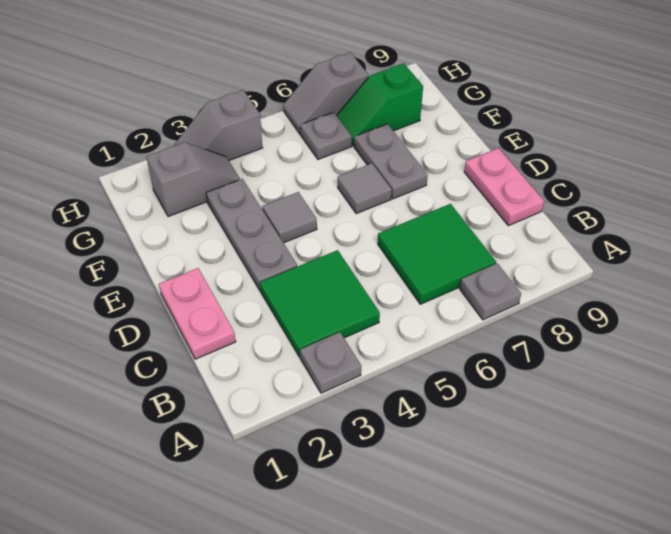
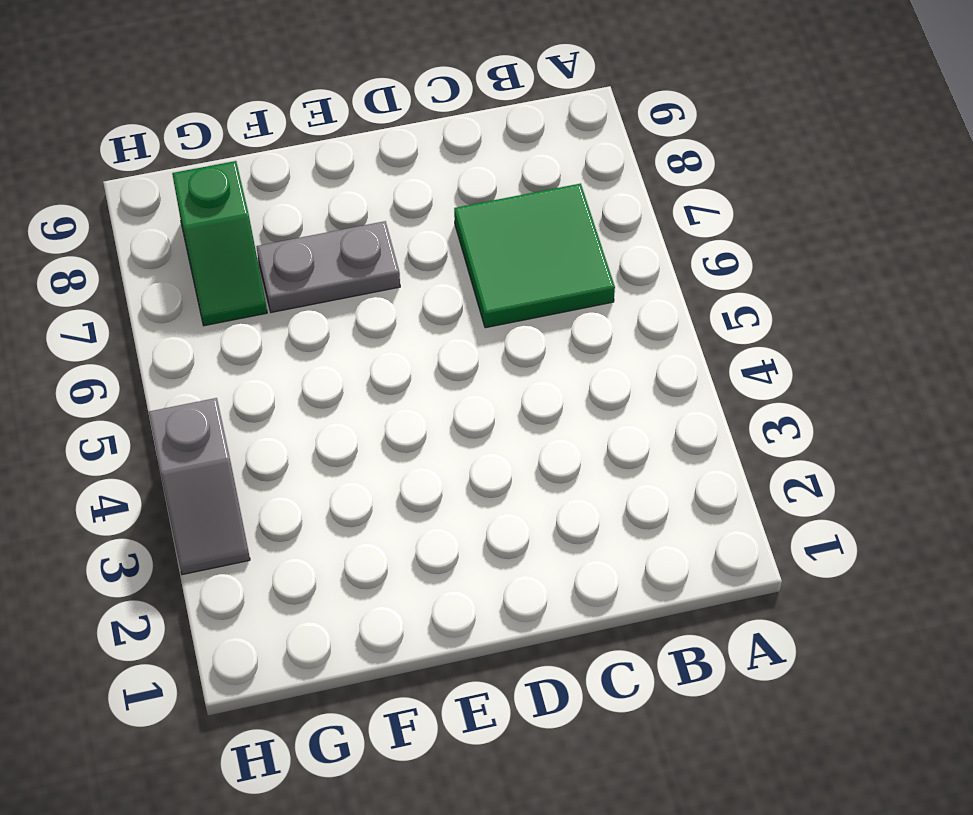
none -> grey 1x1 plate [300,332,361,393]
none -> grey 1x1 plate [460,263,521,320]
none -> green 2x2 tile [260,250,380,357]

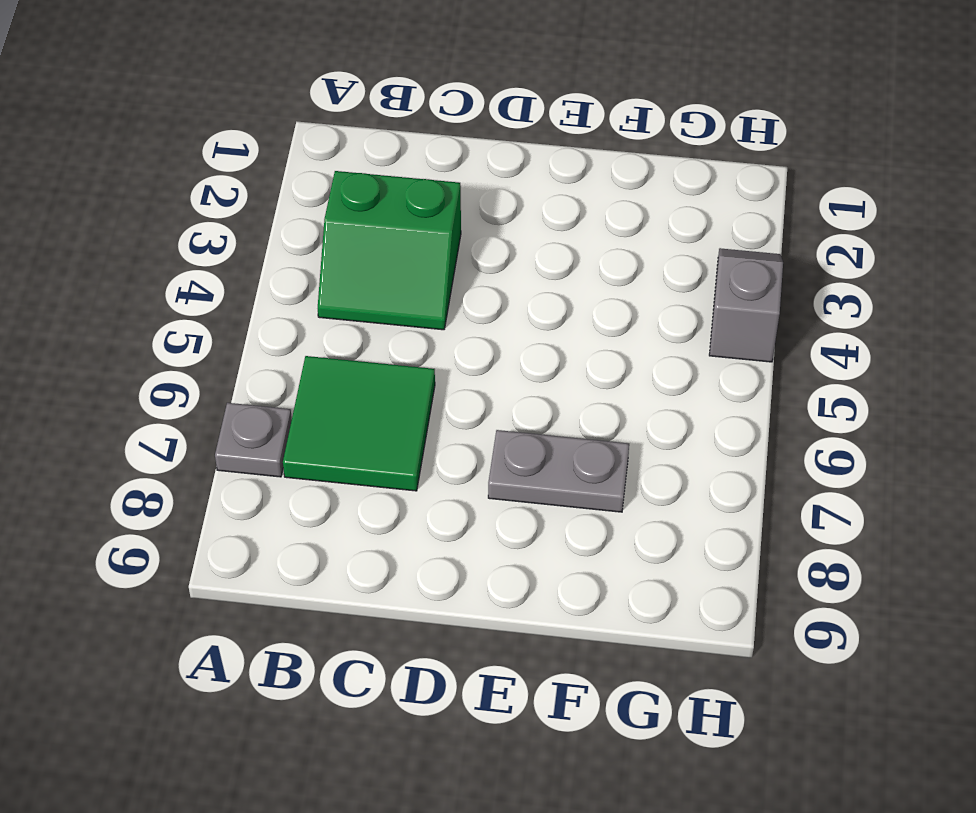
green 2x2 slope [318,171,461,330] -> green 2x2 tile [260,250,380,357]
none -> grey 1x1 plate [300,332,361,393]
none -> pink 1x2 plate [159,268,236,359]
none -> pink 1x2 plate [464,148,544,226]

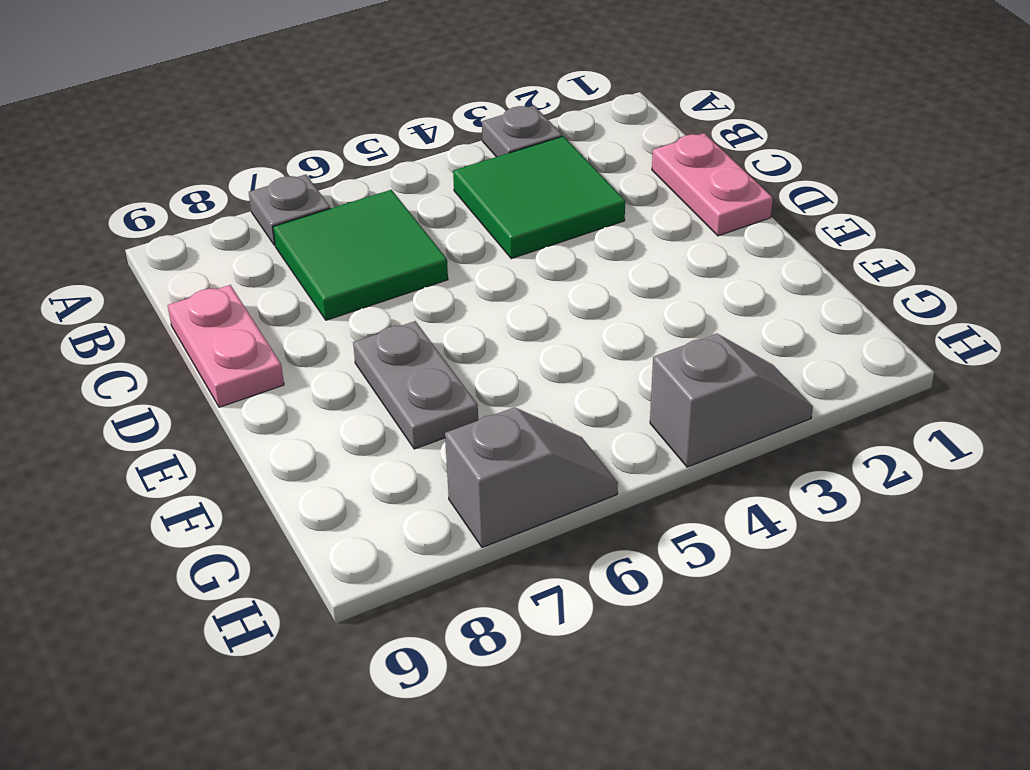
none -> grey 1x3 plate [206,179,297,291]
none -> grey 1x1 tile [262,192,317,243]
none -> grey 1x1 tile [338,163,392,214]

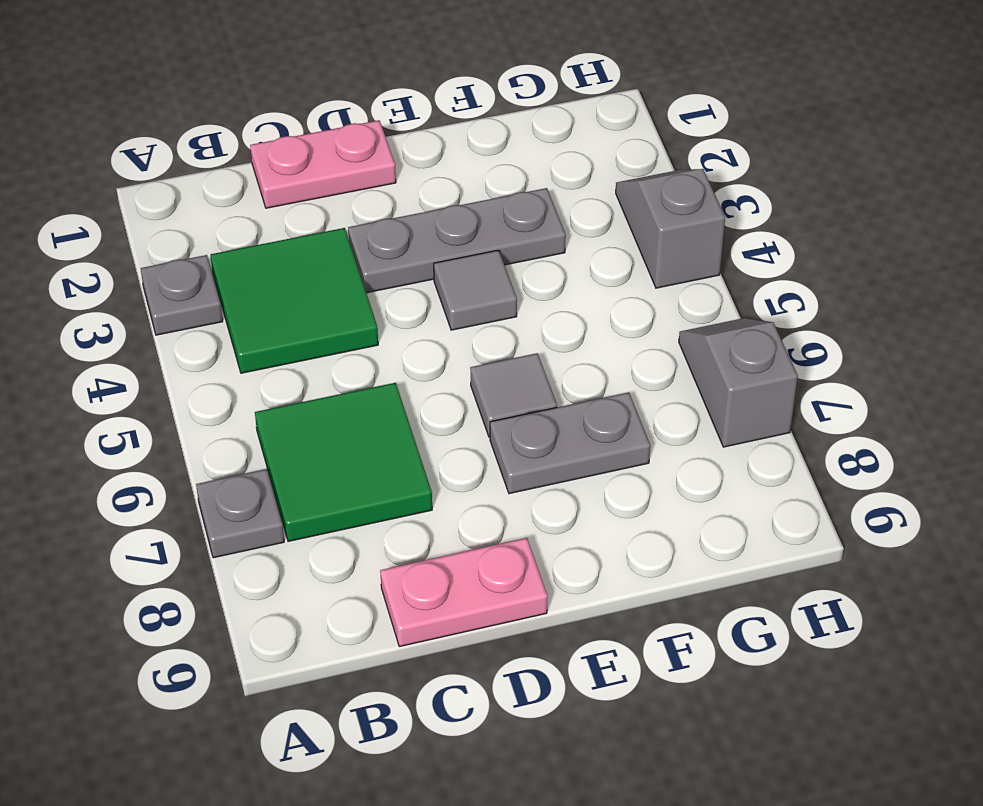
none -> grey 1x2 slope [146,142,240,217]
none -> grey 1x1 plate [300,112,352,159]
none -> green 1x2 slope [336,63,423,146]

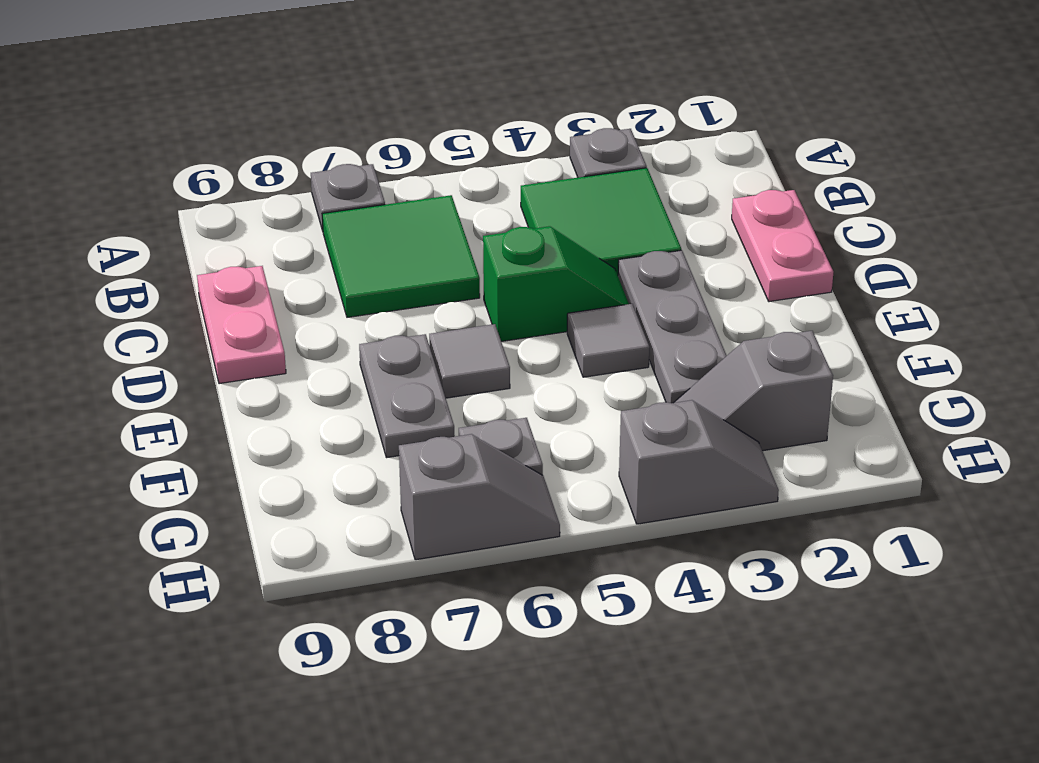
green 1x2 slope [483,226,629,341] -> green 1x2 slope moved to [336,63,423,146]

